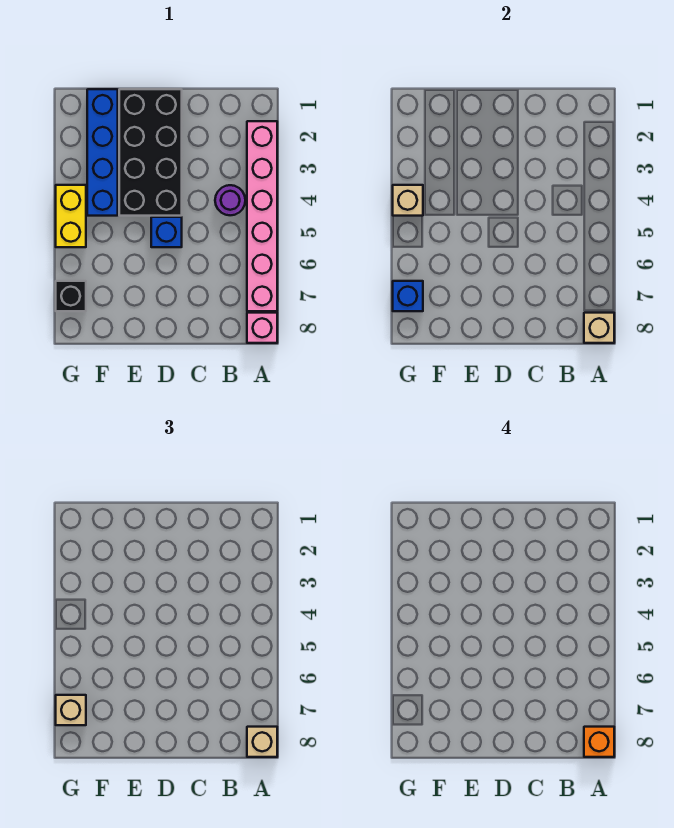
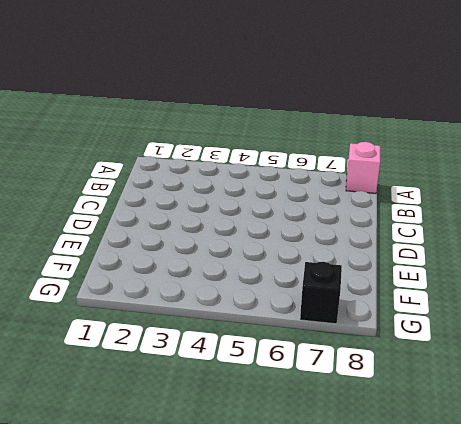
none -> pink 1x6 brick [247,121,277,311]
none -> purple 1x1 round brick [215,185,245,215]
none -> black 2x4 brick [119,89,182,216]

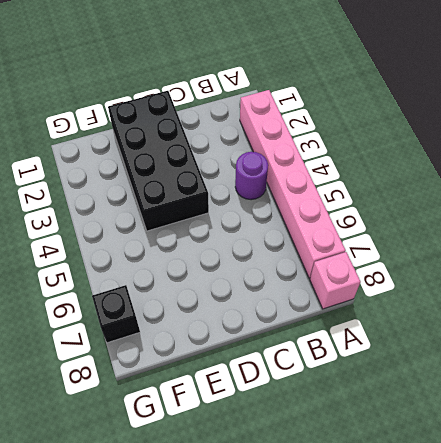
none -> blue 1x1 brick [151,217,182,247]
none -> blue 1x4 brick [87,89,118,216]
none -> yellow 1x2 brick [56,185,86,247]

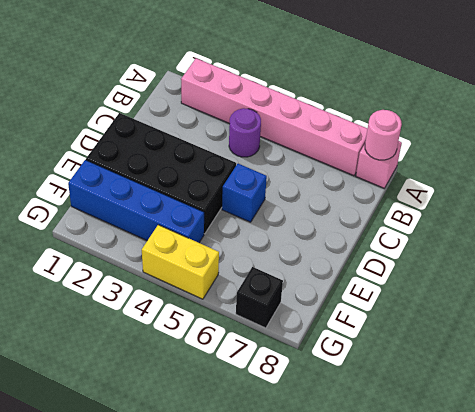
pink 1x1 round brick [365,110,402,160] -> tan 1x1 brick [584,313,614,343]
none -> tan 1x1 brick [393,185,423,216]
none -> blue 1x1 brick [393,281,423,311]
none -> tan 1x1 brick [247,727,277,757]

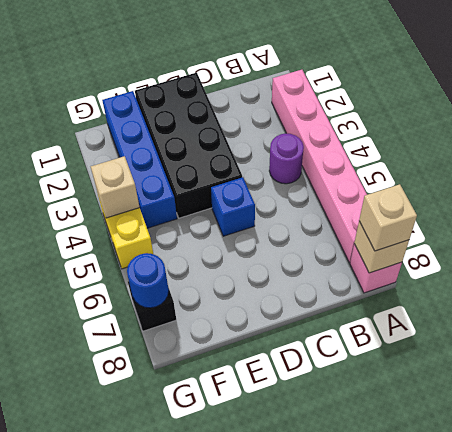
blue 1x1 round brick [127,253,169,308] -> blue 1x1 brick [393,281,423,311]
none -> tan 1x1 brick [56,695,86,725]
none -> orange 1x1 brick [584,727,614,757]

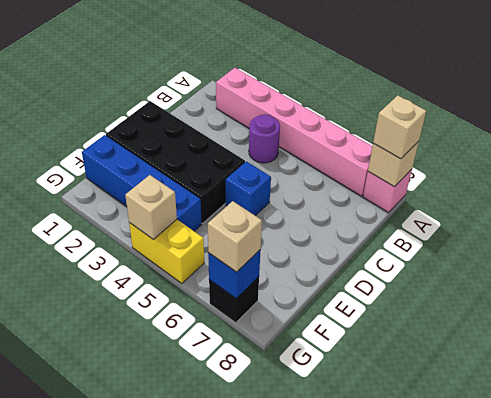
none -> orange 1x1 brick [584,727,614,757]

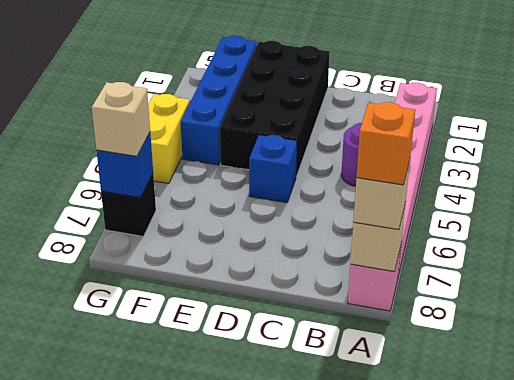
none -> tan 1x1 brick [393,185,423,216]

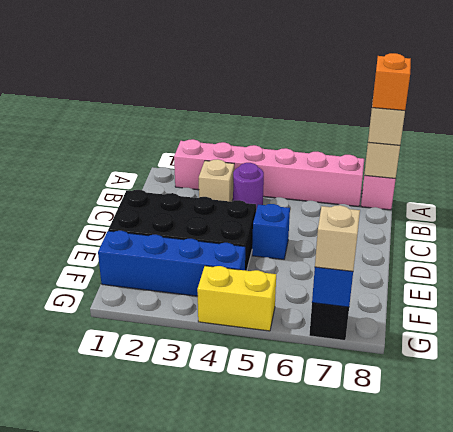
tan 1x1 brick [199,159,234,202] -> tan 1x1 brick moved to [393,185,423,216]

